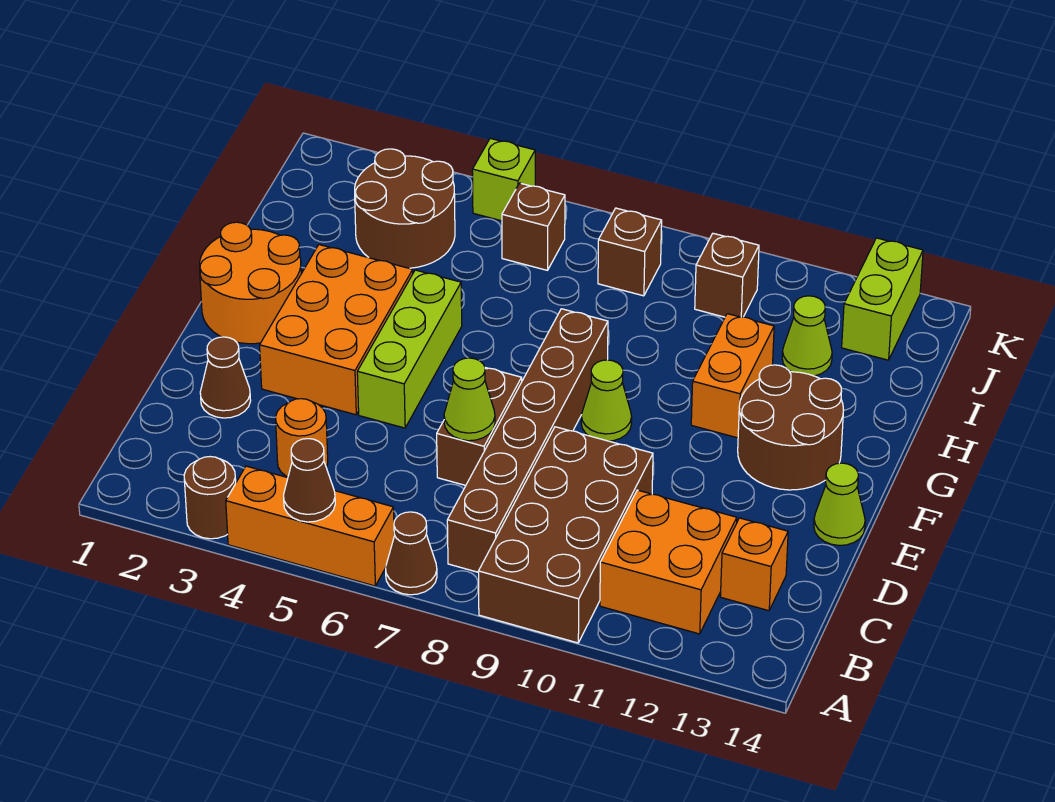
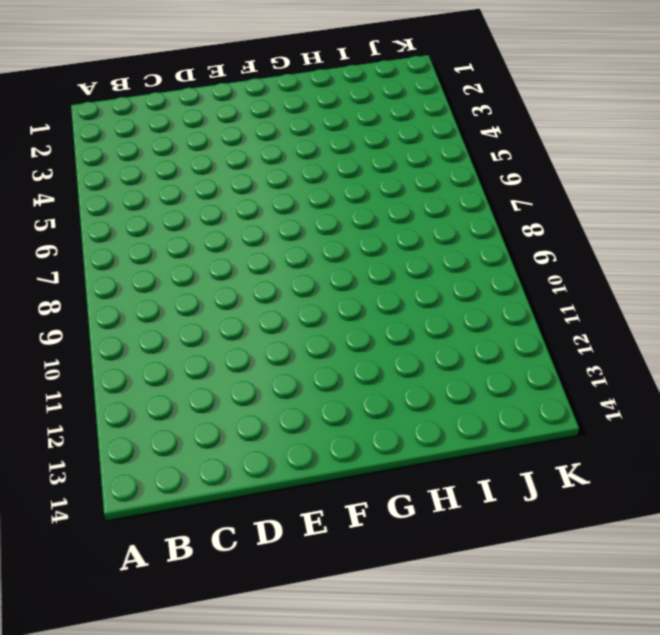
none -> brown 1x1 round brick [184,457,236,539]
none -> orange 1x3 brick [226,466,394,586]
none -> brown 1x1 cone [386,512,437,595]

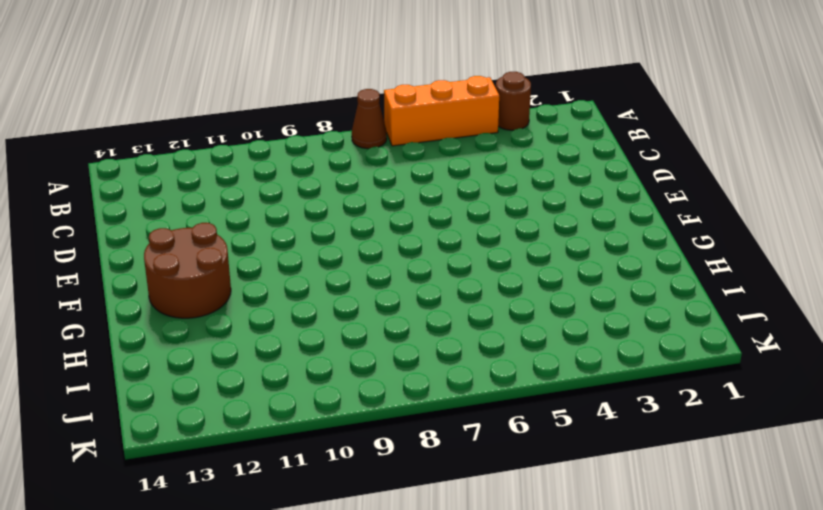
none -> brown 2x4 brick [478,427,653,643]
none -> brown 1x6 brick [447,309,608,572]
none -> orange 2x2 brick [600,490,737,634]

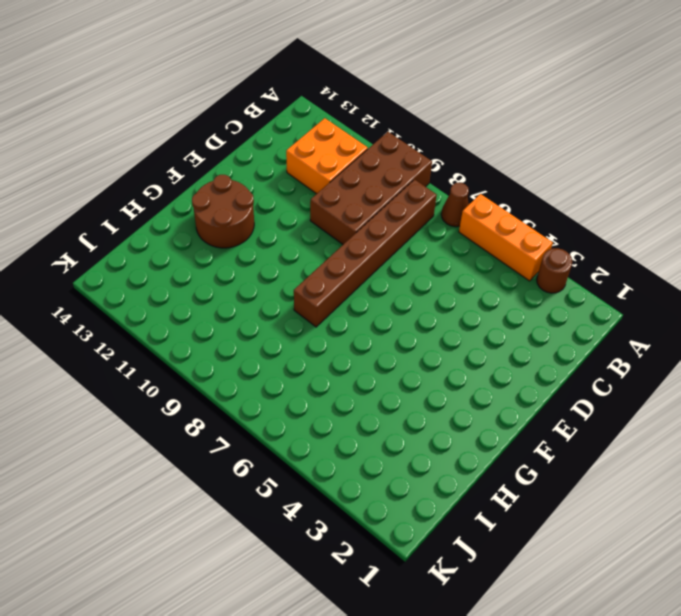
none -> orange 1x1 round brick [276,399,328,477]
none -> orange 1x1 brick [720,518,788,611]
none -> brown 1x1 cone [200,337,251,418]

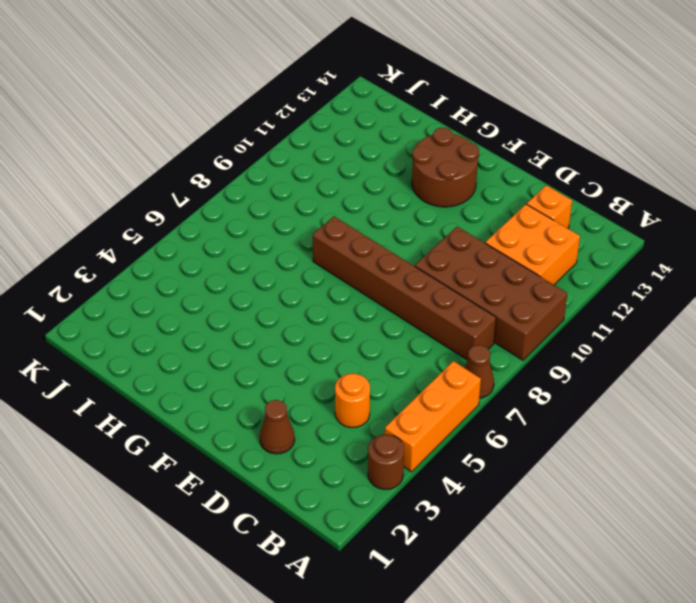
none -> brown 1x2 brick [437,368,522,485]
none -> orange 2x3 brick [260,245,413,415]
none -> lime 1x3 brick [357,270,462,428]

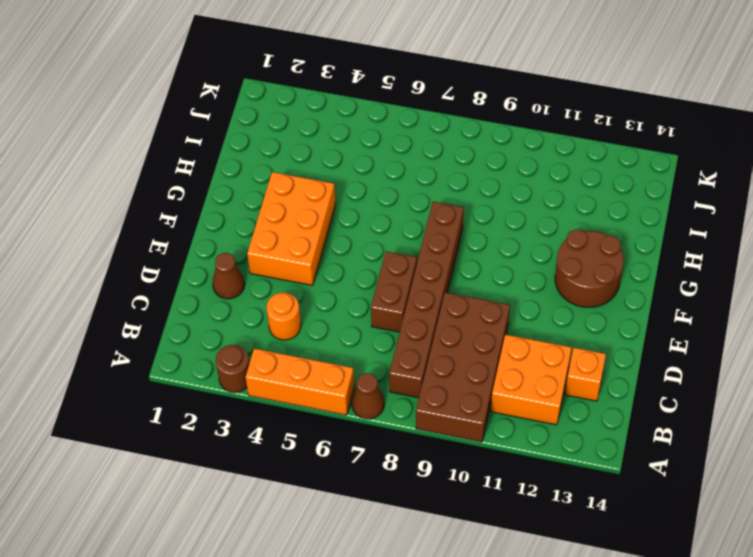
none -> lime 1x3 brick [357,270,462,428]
none -> lime 1x1 cone [814,463,865,545]
none -> orange 2x2 round brick [199,222,301,344]

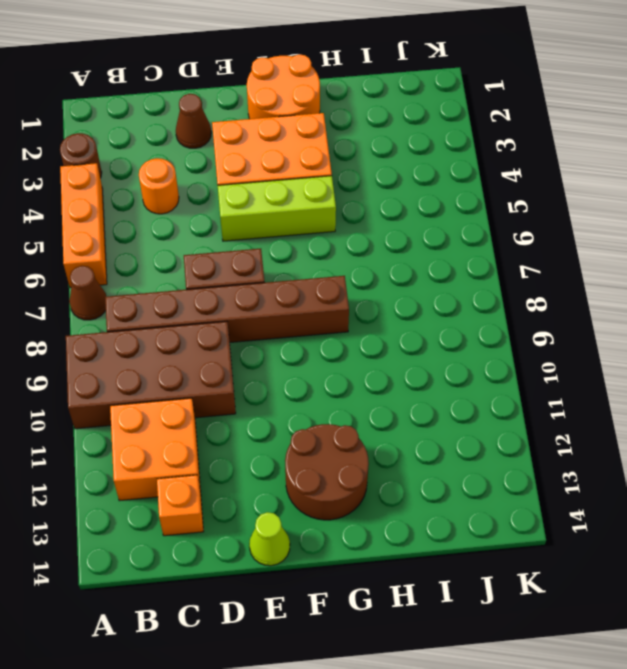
none -> lime 1x1 cone [581,360,632,441]
none -> orange 1x2 brick [691,314,774,438]
none -> brown 2x2 round brick [355,149,455,268]

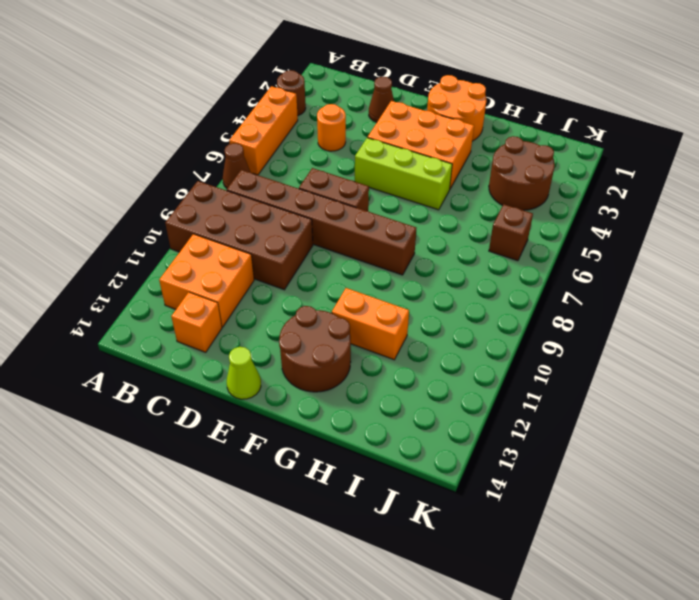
none -> lime 1x1 cone [581,360,632,441]
none -> lime 1x1 cone [782,296,832,376]
none -> brown 1x1 brick [598,208,662,296]

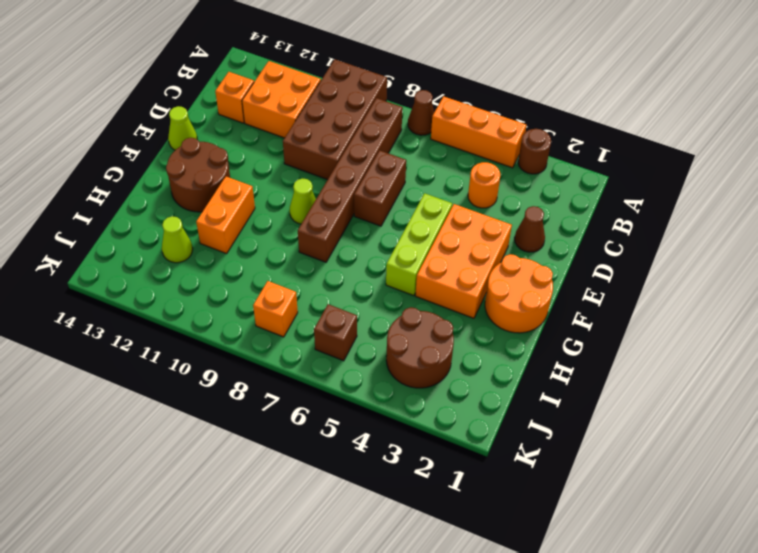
orange 1x1 brick [253,281,298,337] -> brown 1x1 brick [598,208,662,296]
none -> brown 1x1 brick [695,233,759,317]
none -> lime 1x2 brick [842,238,923,360]
none -> lime 1x1 brick [472,138,535,221]

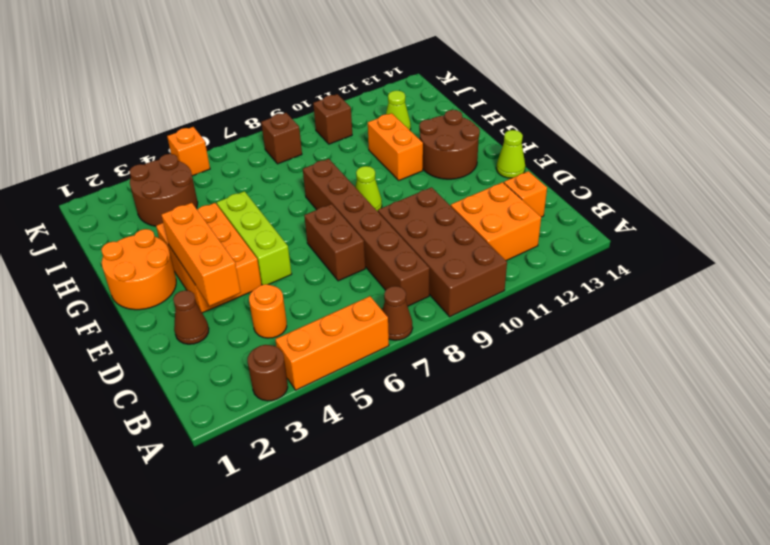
orange 1x3 brick [161,203,241,306] -> none
orange 1x1 brick [167,127,210,176] -> lime 1x1 brick [472,138,535,221]
none -> brown 1x1 brick [502,183,565,270]
none -> lime 1x2 brick [842,238,923,360]
none -> brown 1x1 cone [284,439,335,522]

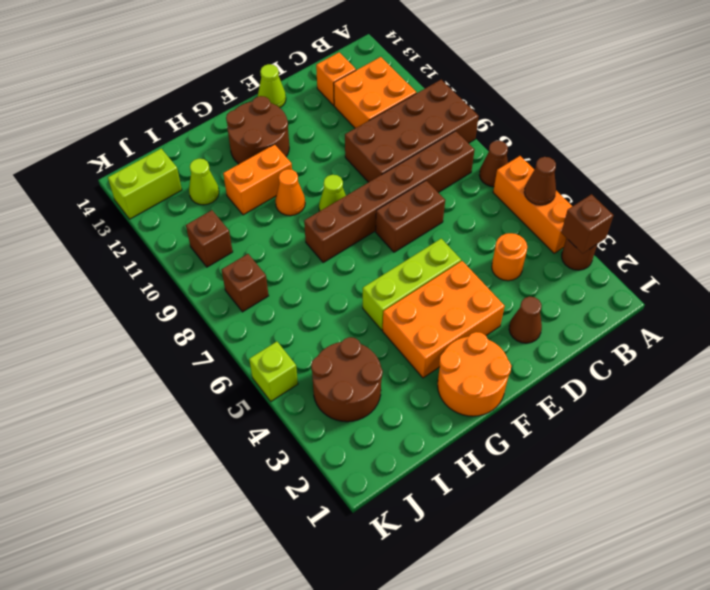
brown 1x1 brick [561,194,613,253] -> brown 1x1 brick moved to [502,183,565,270]
orange 1x1 cone [275,169,305,216] -> none
none -> lime 1x1 cone [444,358,495,441]

